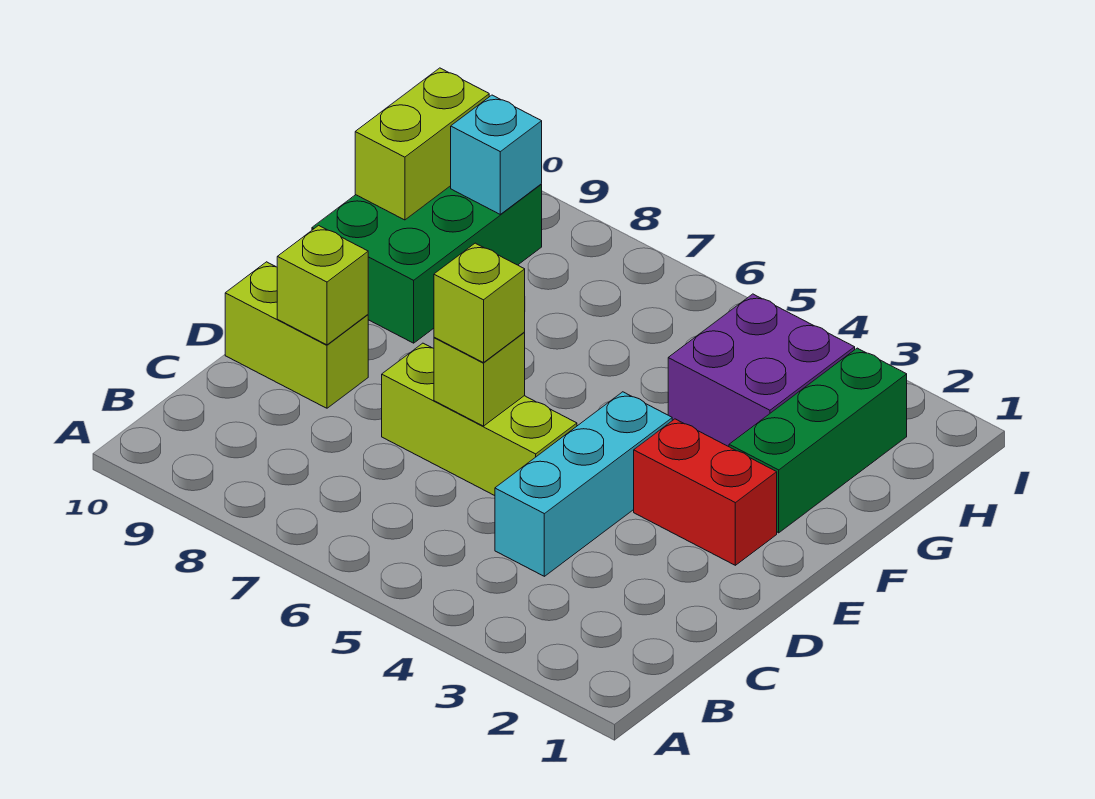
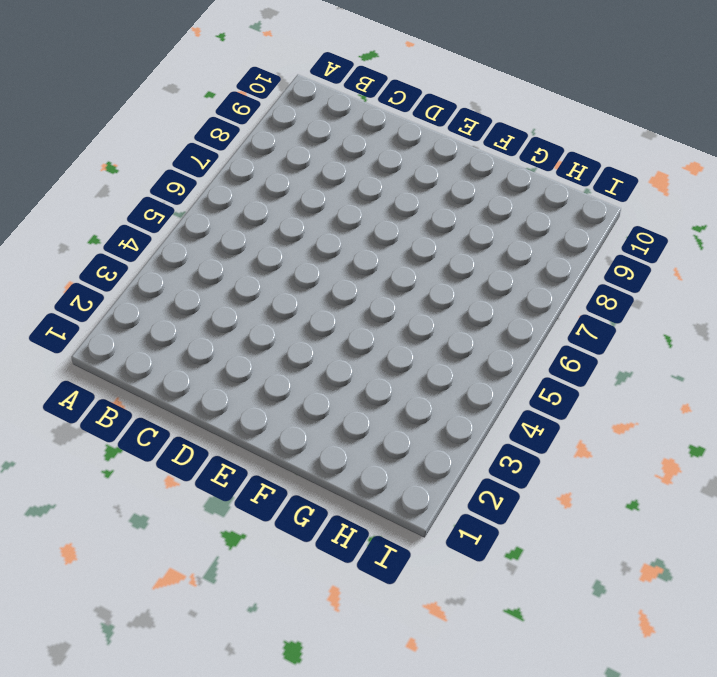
none -> cyan 1x3 brick [495,392,672,576]
none -> lime 1x3 brick [382,343,577,496]
none -> lime 1x2 brick [225,262,368,408]

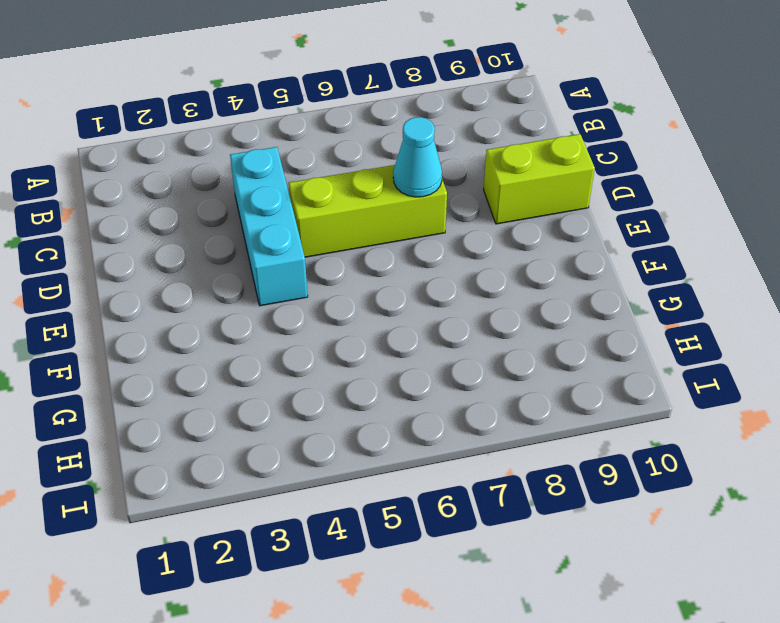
cyan 1x1 cone [393,117,442,197] -> none
none -> red 1x2 brick [634,419,777,565]
none -> green 1x3 brick [729,348,907,533]
none -> green 2x3 brick [312,184,542,343]

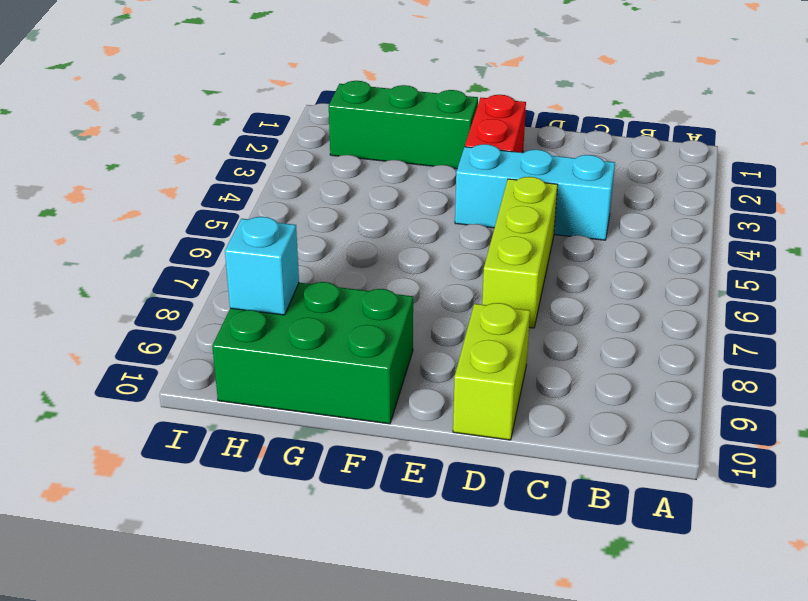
none -> purple 2x2 brick [668,294,855,447]
none -> lime 1x1 brick [434,333,525,426]
none -> lime 1x1 brick [277,225,368,345]

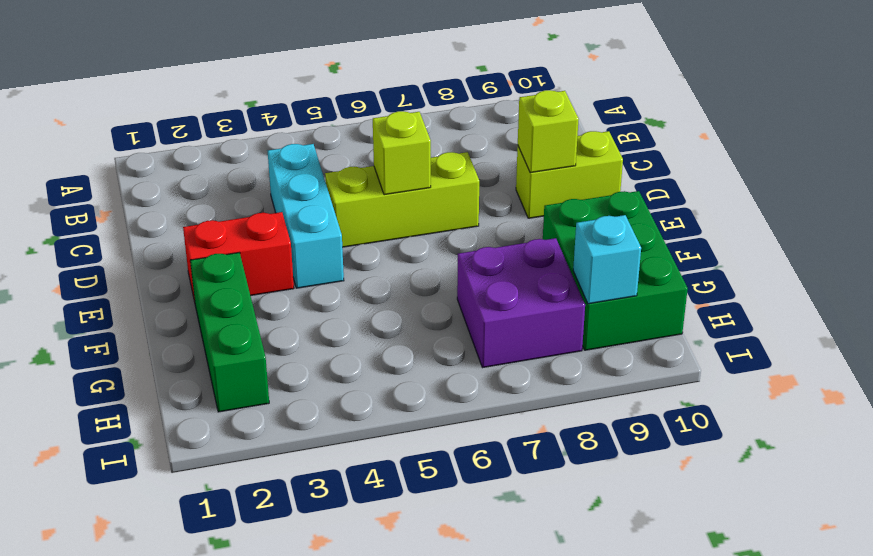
purple 2x2 brick [457,238,585,368] -> purple 2x2 brick moved to [668,294,855,447]
none -> lime 1x2 brick [355,68,489,220]
none -> lime 1x1 brick [434,243,525,363]

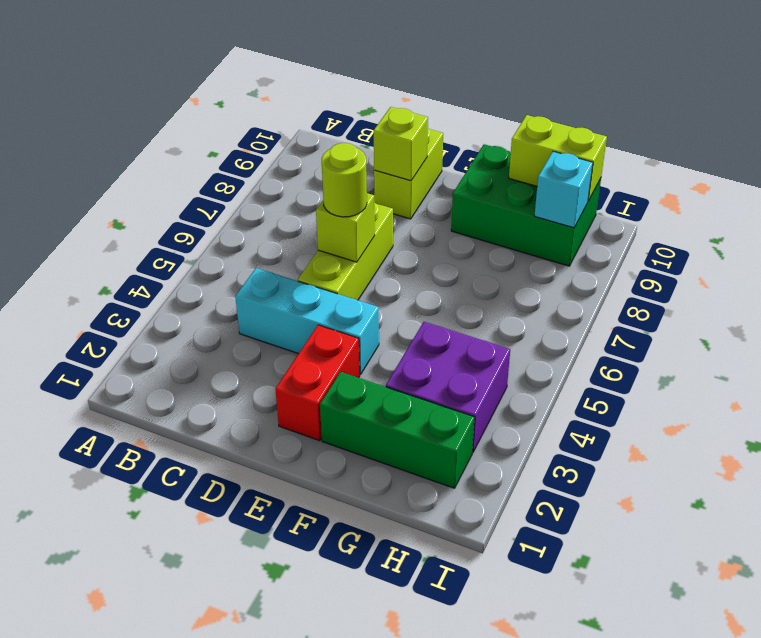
lime 1x1 round brick [322,143,367,217] -> lime 1x1 brick [434,243,525,363]

